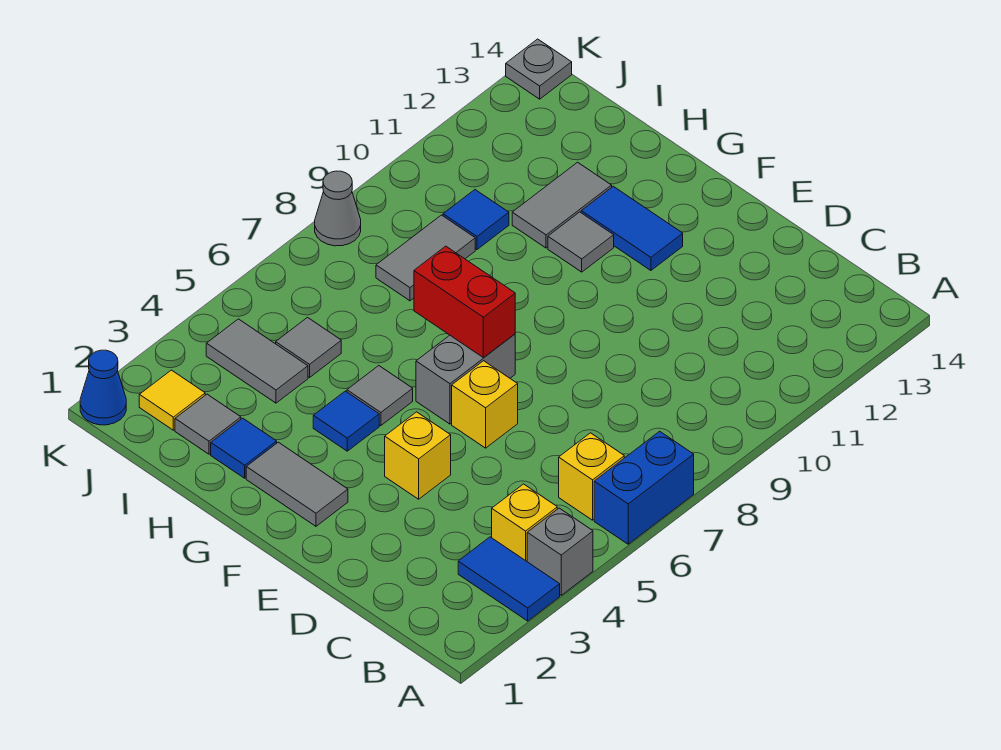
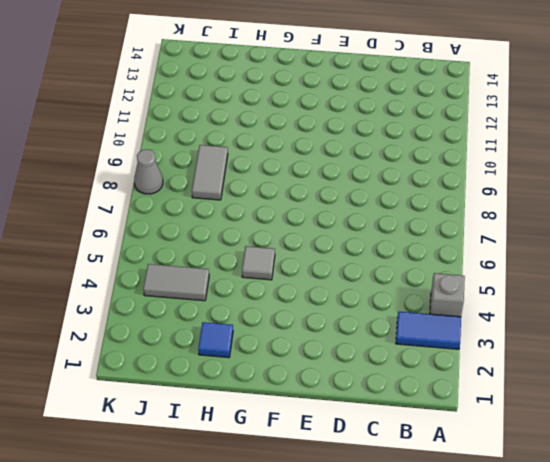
none -> blue 1x2 brick [594,431,694,544]
none -> yellow 1x1 brick [492,484,557,561]
none -> yellow 1x1 brick [559,433,624,520]

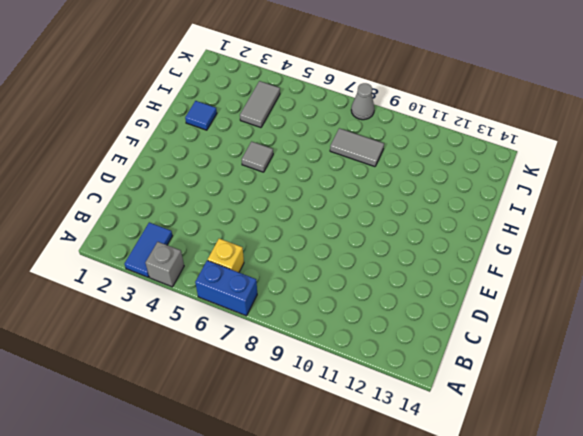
none -> yellow 1x1 brick [492,484,557,561]
none -> yellow 1x1 brick [385,412,451,499]
none -> yellow 1x1 brick [452,361,518,448]

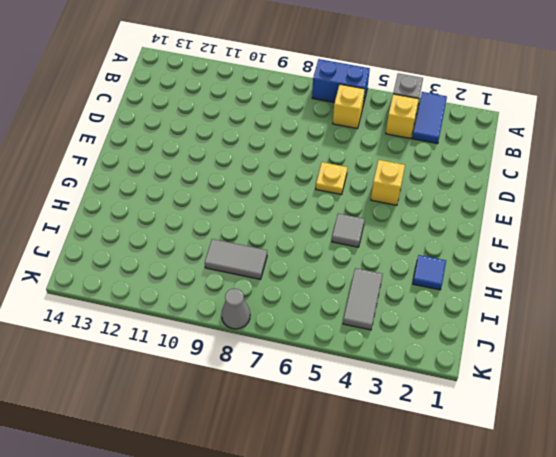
yellow 1x1 plate [316,162,348,195] -> yellow 1x1 brick [452,361,518,448]
none -> grey 1x2 tile [246,442,348,526]
none -> grey 1x2 brick [416,334,515,424]
none -> blue 1x2 tile [581,186,683,270]

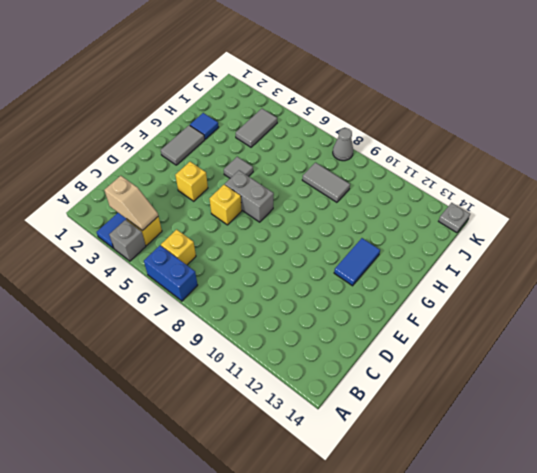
tan 1x2 slope [104,176,158,231] -> none
none -> blue 1x1 tile [313,391,379,451]
none -> grey 1x1 tile [548,212,614,272]
none -> grey 1x2 tile [512,162,612,248]

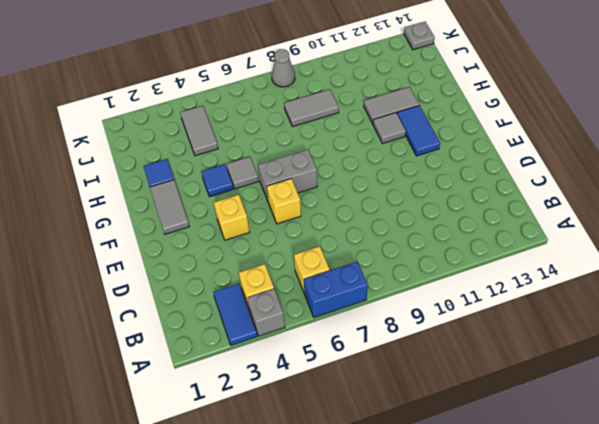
none -> grey 1x1 tile [175,394,241,454]
none -> grey 1x1 tile [276,318,341,377]
none -> blue 1x1 tile [443,190,509,249]

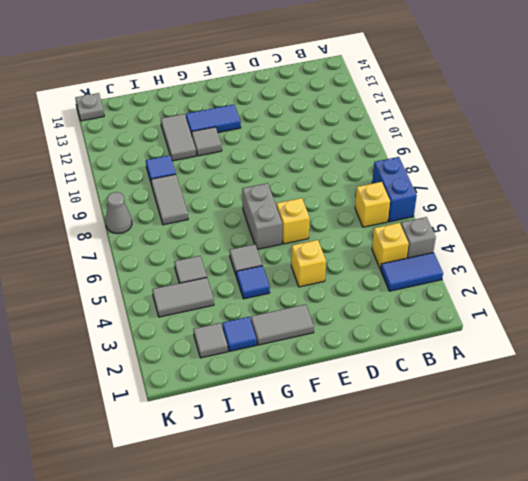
none -> yellow 1x1 tile [139,370,205,430]
none -> blue 1x1 cone [80,350,126,425]
none -> red 1x2 brick [414,246,515,358]

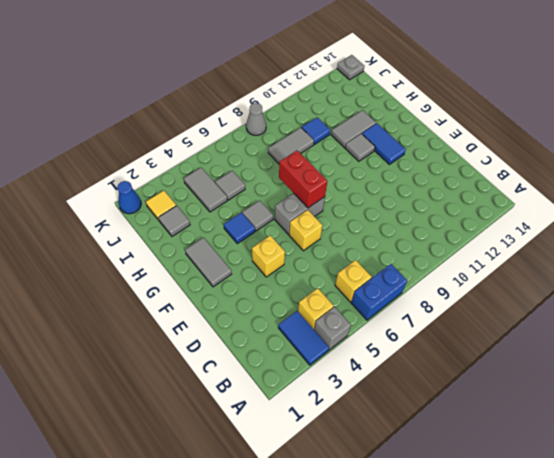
none -> blue 1x1 tile [211,418,277,478]

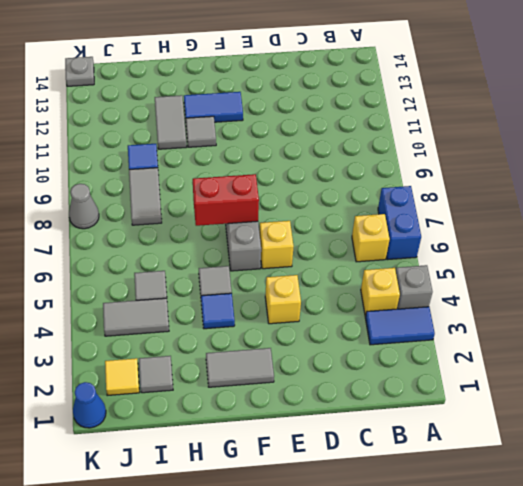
none -> blue 1x1 tile [211,418,277,478]

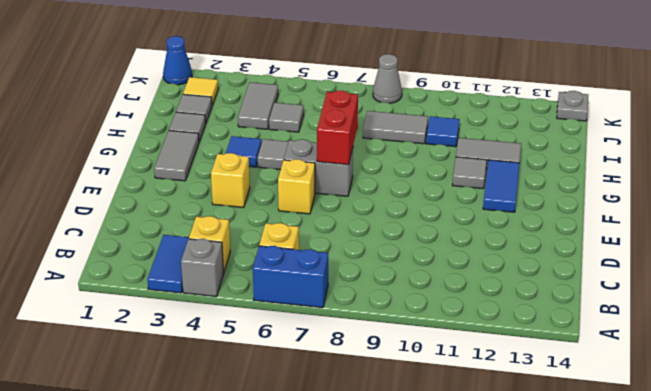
grey 1x1 tile [169,112,206,141] -> blue 1x1 tile [211,418,277,478]

